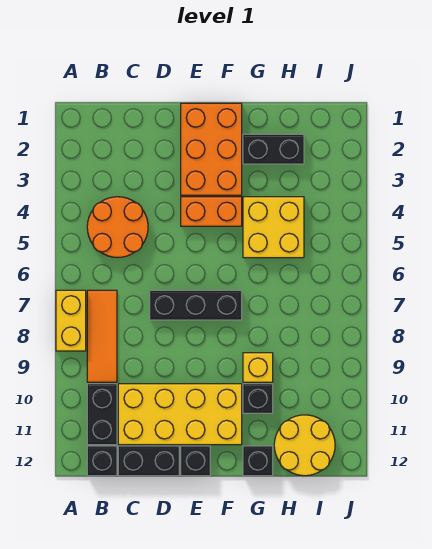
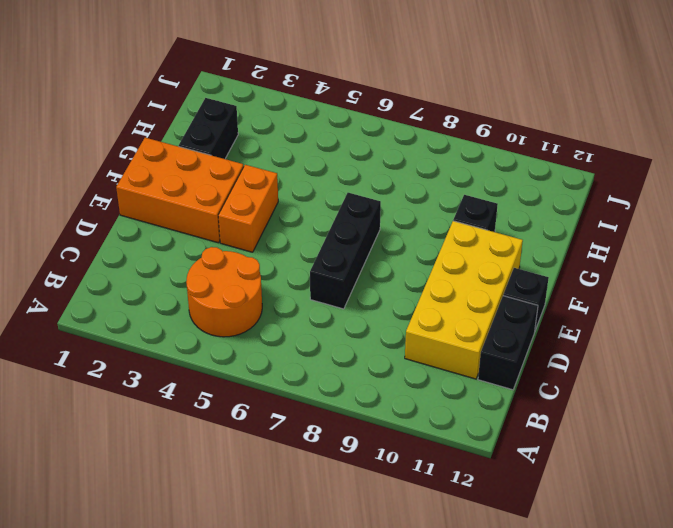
none -> yellow 1x2 brick [56,290,86,351]
none -> orange 1x3 tile [87,290,117,382]
none -> black 1x2 brick [87,384,117,445]

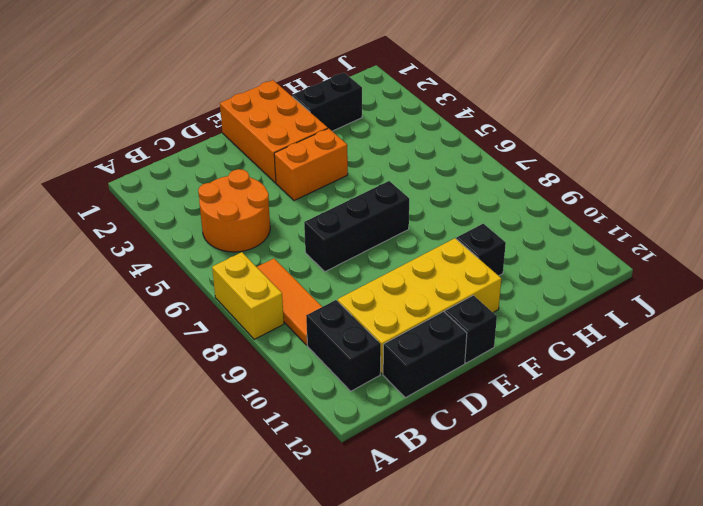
none -> black 1x1 brick [87,446,117,476]
none -> yellow 2x2 brick [243,197,304,258]
none -> yellow 1x1 brick [243,353,273,382]

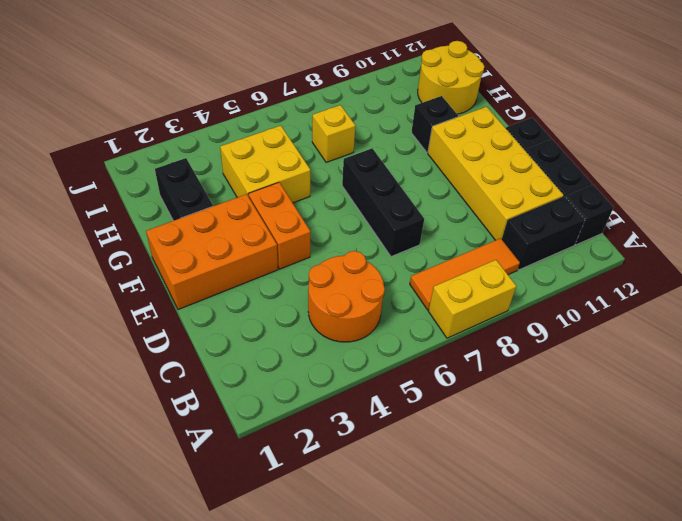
yellow 1x1 brick [312,105,355,162] -> yellow 1x1 brick moved to [243,353,273,382]
none -> black 1x1 brick [243,446,273,476]

